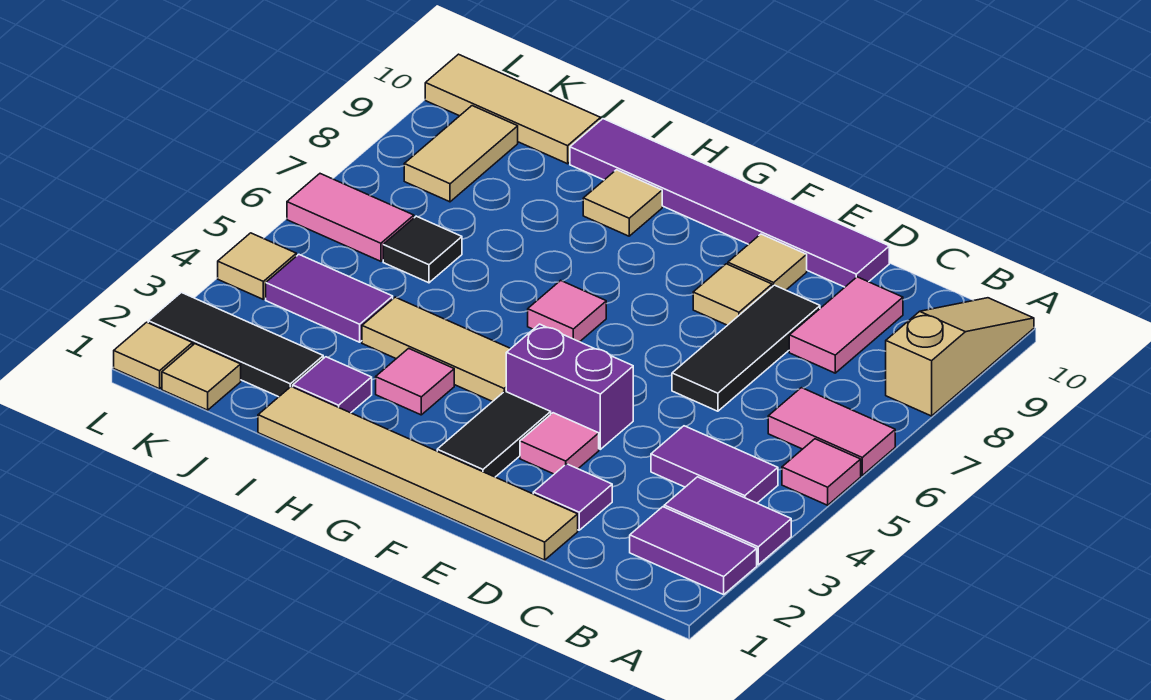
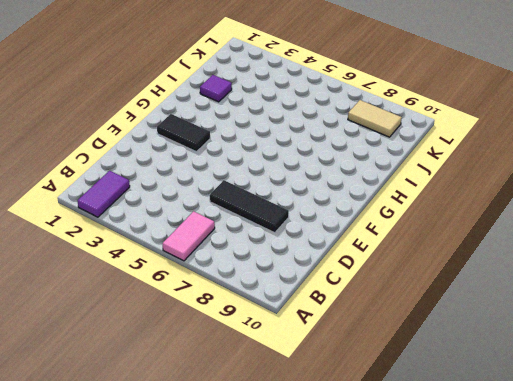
none -> purple 1x2 tile [664,477,791,565]
none -> pink 1x1 tile [782,439,861,505]
none -> tan 1x3 slope [886,298,1034,416]
none -> purple 1x2 tile [651,426,778,503]

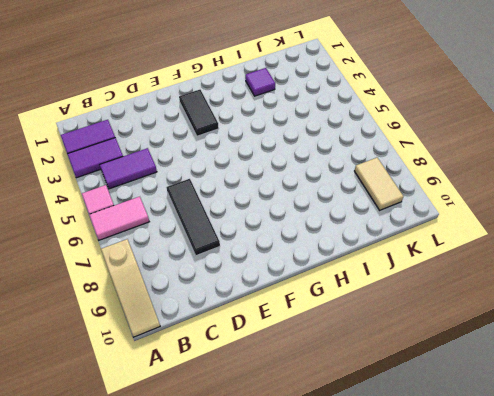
none -> pink 1x2 tile [789,277,903,373]
none -> tan 1x6 tile [258,387,578,560]
none -> purple 1x1 tile [533,464,612,530]
none -> purple 1x6 tile [570,119,889,287]

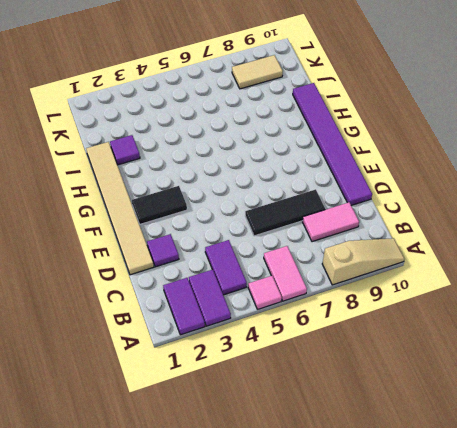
none -> pink 1x1 tile [520,413,599,474]
none -> purple 1x2 brick [506,324,633,449]
none -> tan 1x1 tile [693,264,772,325]
none -> tan 1x1 tile [728,234,807,290]

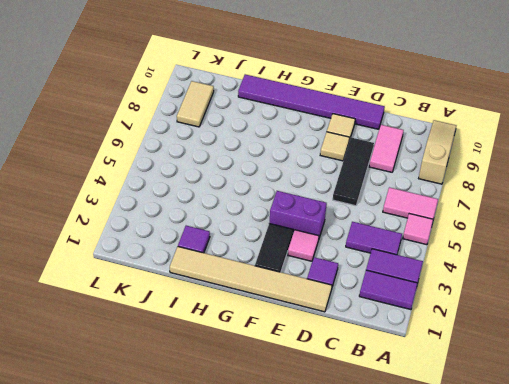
none -> tan 1x3 tile [362,297,511,402]
none -> pink 1x1 tile [528,280,606,342]
none -> pink 1x1 tile [376,348,454,415]
none -> tan 1x1 tile [583,170,662,236]

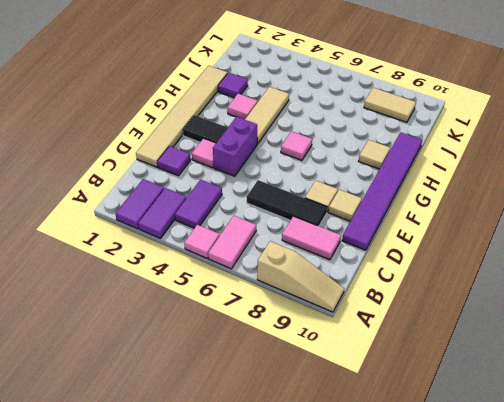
none -> black 1x3 tile [148,293,323,397]
none -> purple 1x2 tile [266,254,393,342]
none -> black 1x1 tile [383,216,462,283]
none -> tan 1x3 tile [425,54,601,164]

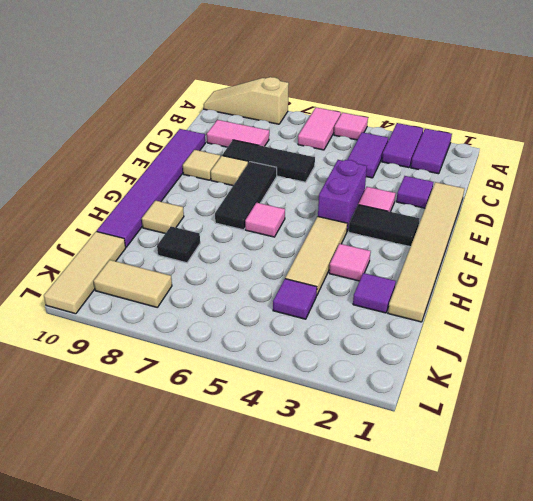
black 1x3 tile [215,162,277,230] -> black 1x3 tile moved to [148,293,323,397]
black 1x1 tile [157,227,200,263] -> black 1x1 tile moved to [383,216,462,283]
purple 1x1 tile [273,279,317,319] -> purple 1x2 tile [266,254,393,342]
none -> tan 1x1 tile [162,344,241,410]
none -> pink 1x2 tile [287,174,414,261]
none -> tan 1x1 tile [114,322,193,389]
none -> tan 1x1 tile [218,233,296,299]

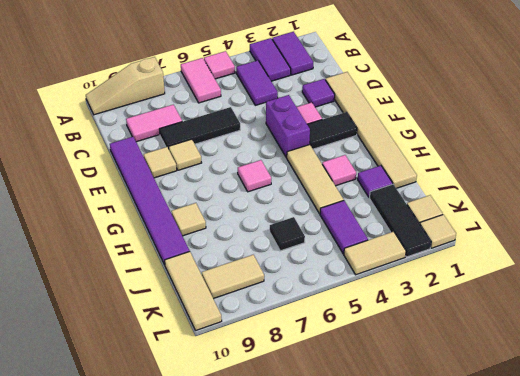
tan 1x2 tile [344,232,406,275] -> tan 1x1 tile [218,233,296,299]
none -> pink 1x2 tile [287,174,414,261]

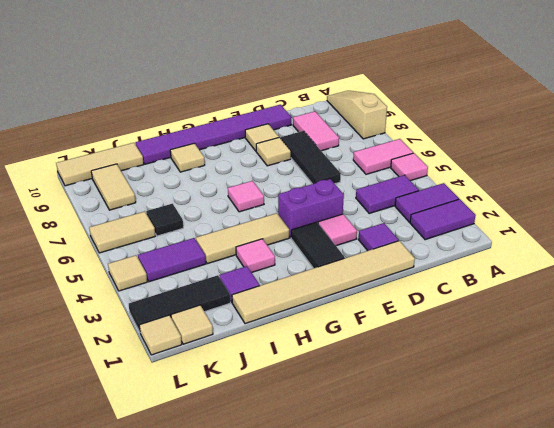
tan 1x2 tile [89,211,155,253] -> pink 1x2 tile [287,174,414,261]

